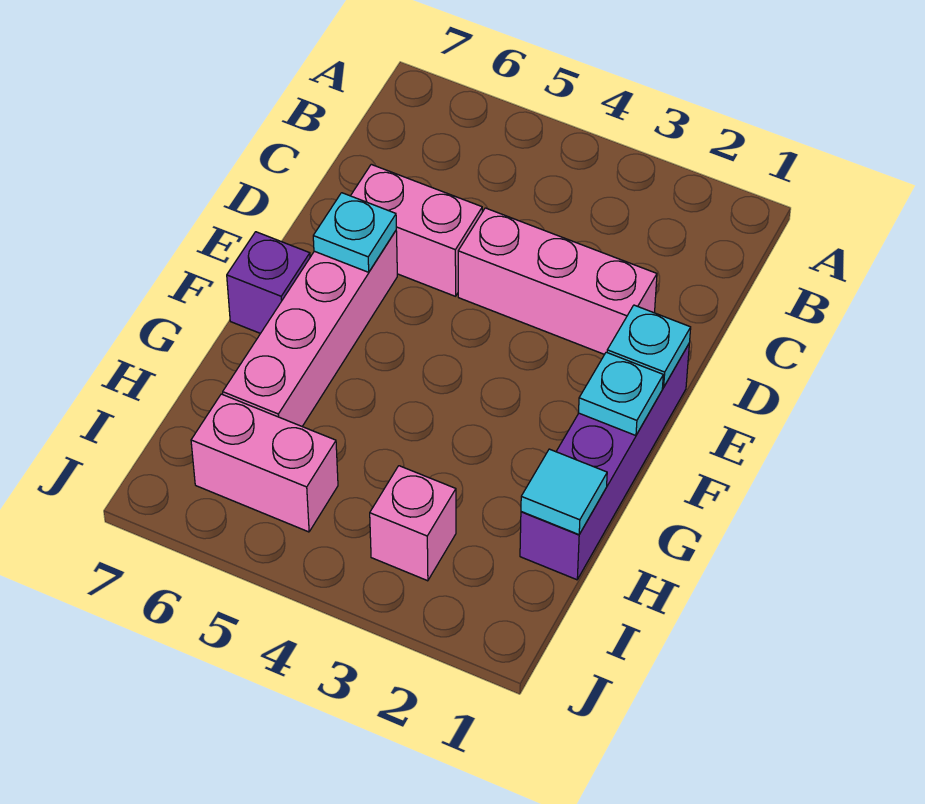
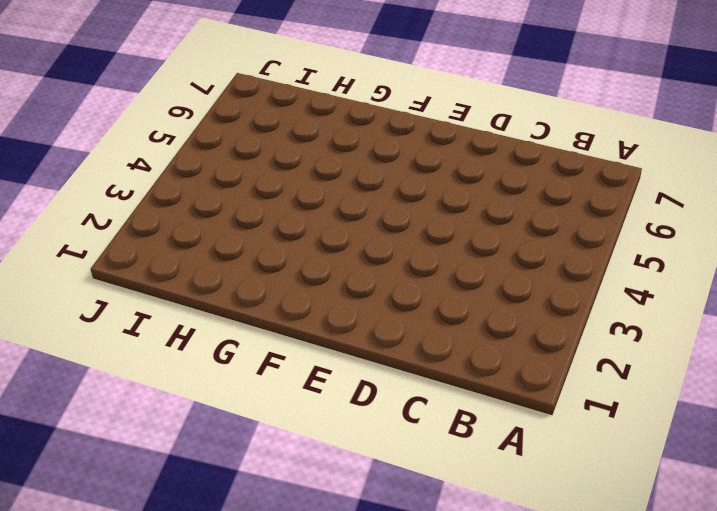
none -> pink 1x3 brick [458,208,657,354]
none -> pink 1x2 brick [351,164,482,296]

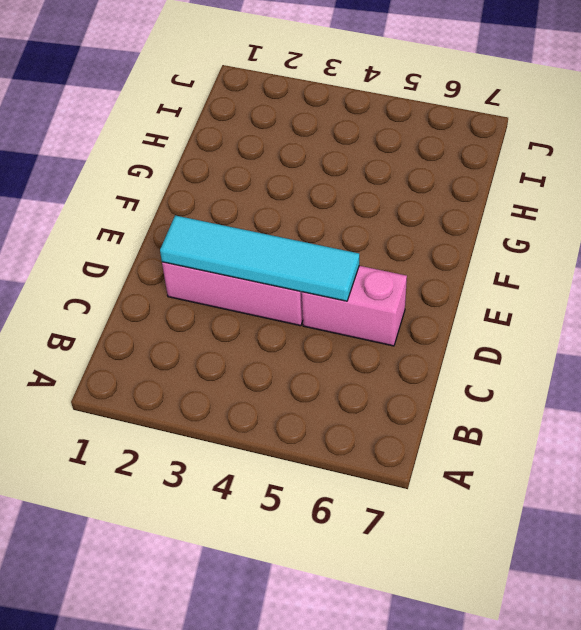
cyan 1x4 tile [160,215,359,301] -> none
none -> purple 1x4 brick [520,344,689,580]
none -> pink 1x4 brick [223,231,397,426]

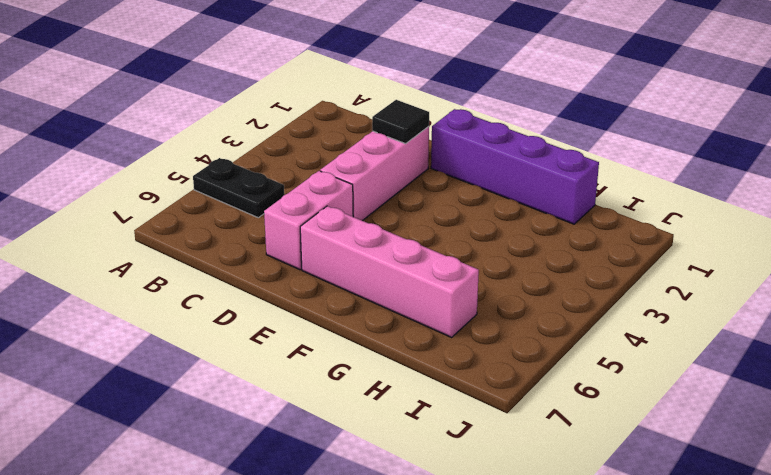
black 1x2 plate [193,158,284,218] -> none
black 1x1 tile [372,100,429,144] -> none
none -> purple 1x1 brick [227,232,310,333]
none -> pink 1x1 brick [370,466,456,581]

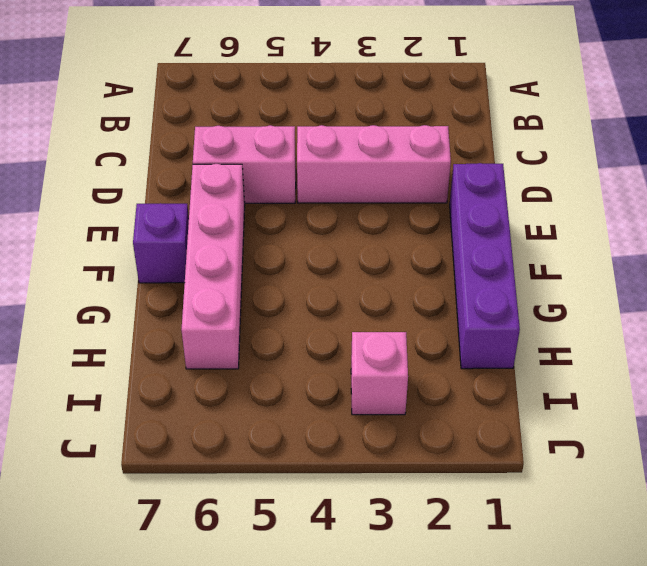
none -> pink 1x2 brick [191,394,338,532]
none -> cyan 1x1 plate [607,305,691,387]

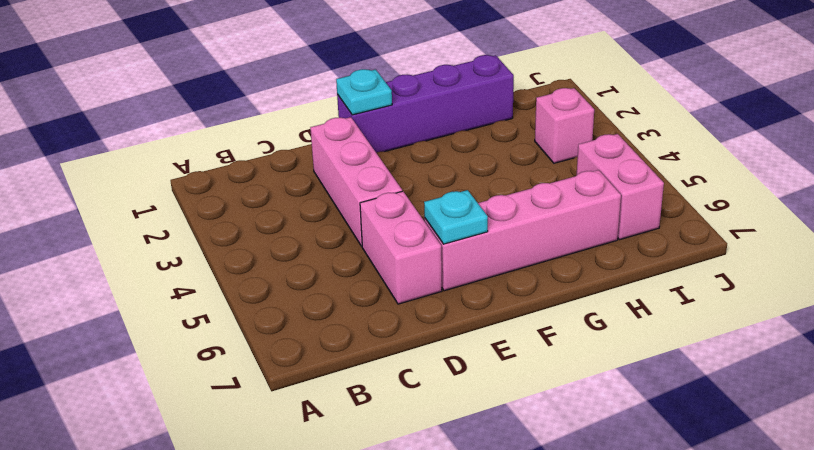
none -> purple 1x1 brick [227,232,310,333]
none -> cyan 1x1 plate [579,352,663,436]

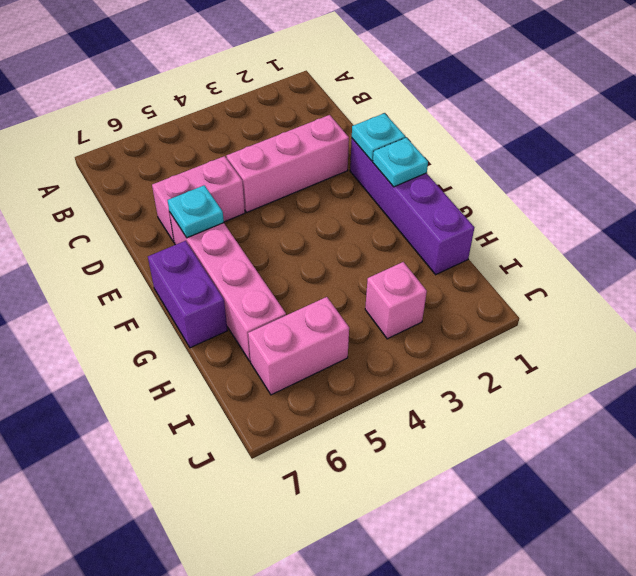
purple 1x2 brick [148,241,228,348] -> purple 1x1 brick [227,232,310,333]
none -> cyan 1x1 tile [521,449,607,535]

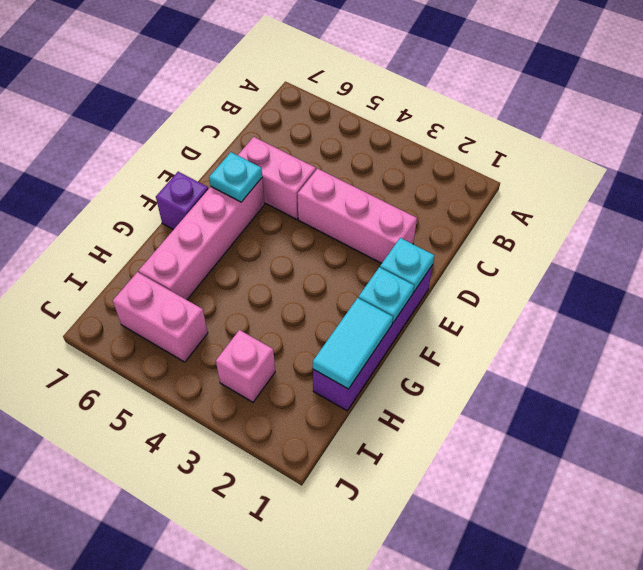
cyan 1x2 tile [313,298,393,389] -> cyan 1x1 tile [521,449,607,535]

